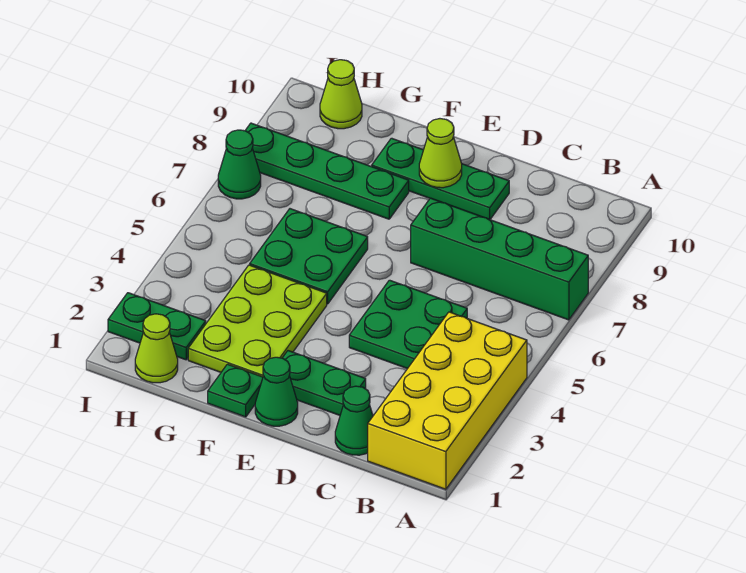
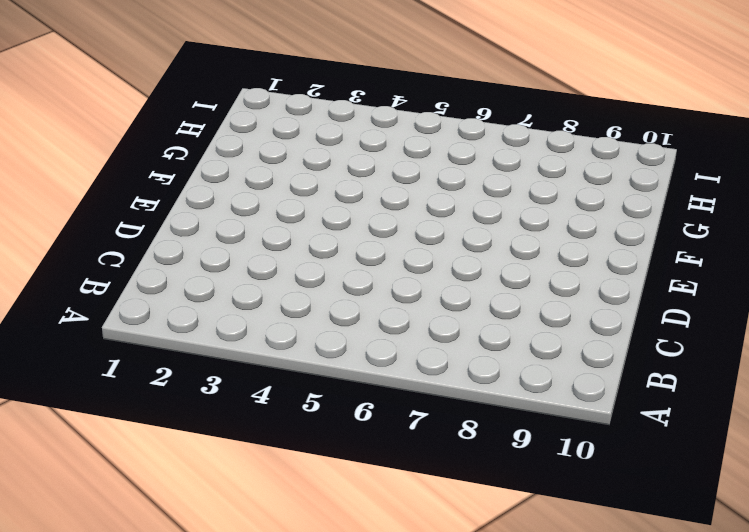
none -> yellow 2x4 brick [368,312,527,489]
none -> green 1x4 brick [411,198,588,320]
none -> green 1x1 cone [335,386,373,455]

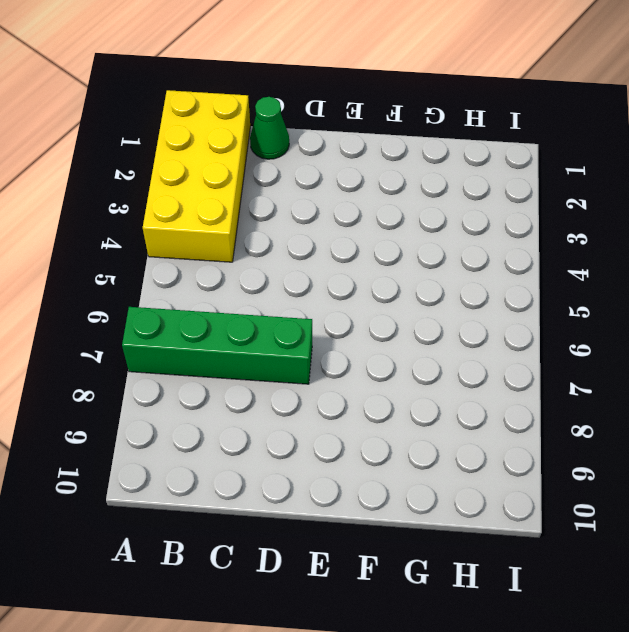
none -> green 2x2 plate [349,280,467,369]
none -> green 1x2 plate [283,351,366,415]
none -> green 1x3 plate [372,138,509,219]

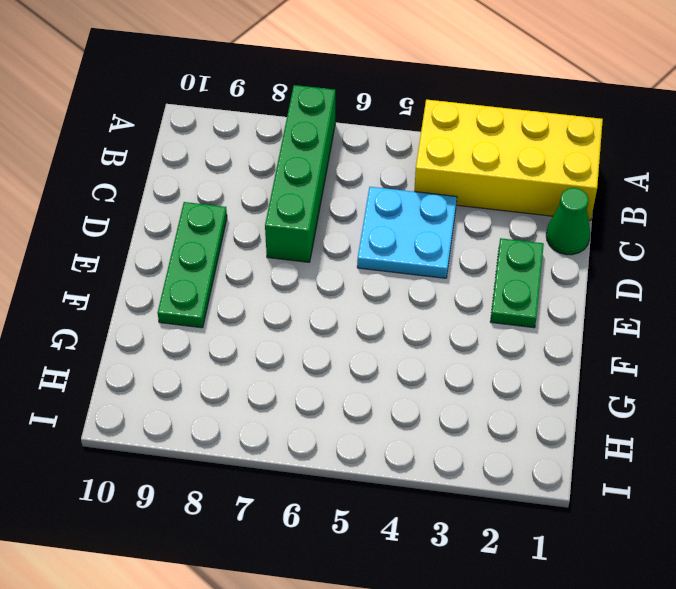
cyan 2x2 plate [357,187,457,278] -> green 2x2 plate [349,280,467,369]
none -> green 1x1 cone [255,357,298,426]
none -> green 1x1 plate [208,364,263,417]
none -> lime 2x3 plate [188,265,327,377]

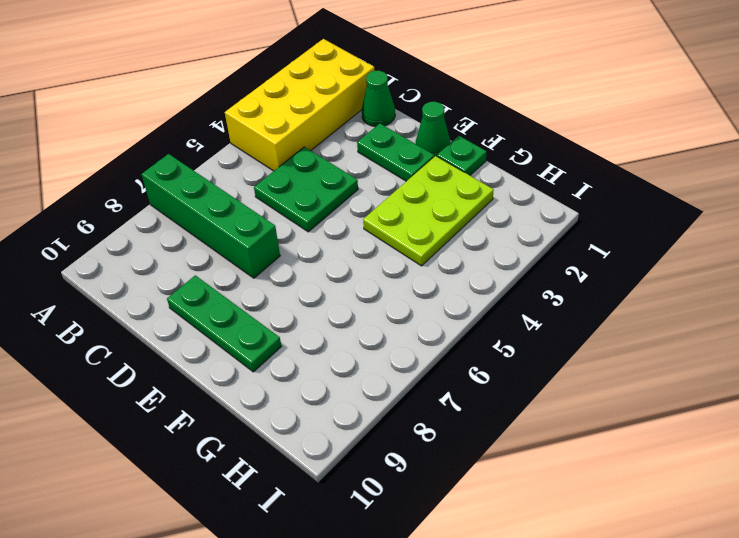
none -> green 2x2 plate [250,209,368,304]
none -> green 1x4 plate [245,123,409,219]
none -> lime 1x1 cone [135,314,178,383]

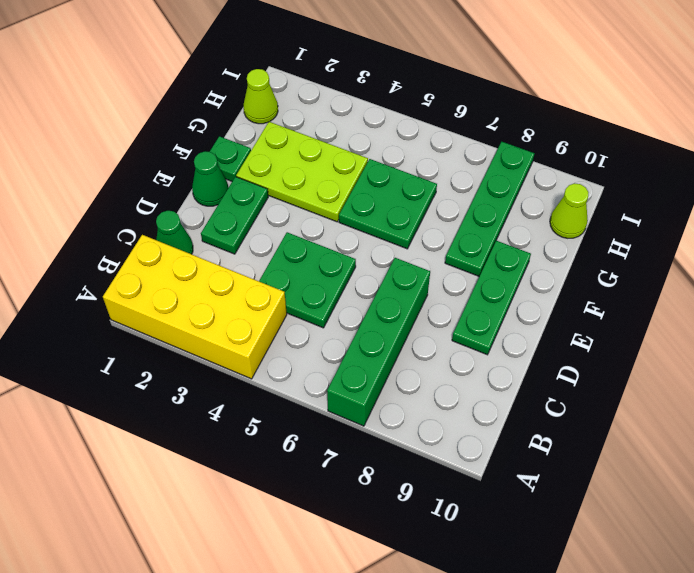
none -> green 1x2 plate [108,293,206,360]
none -> green 1x1 cone [218,130,261,199]
none -> lime 1x1 cone [419,119,462,188]

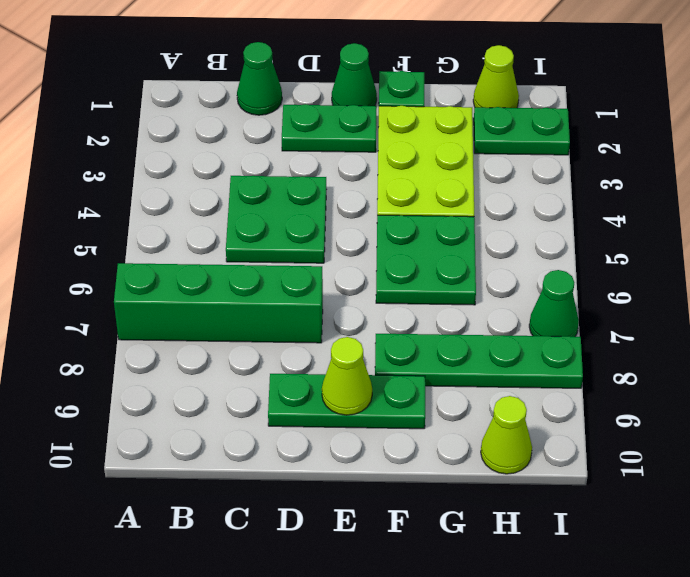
none -> yellow 2x4 brick [368,312,527,489]

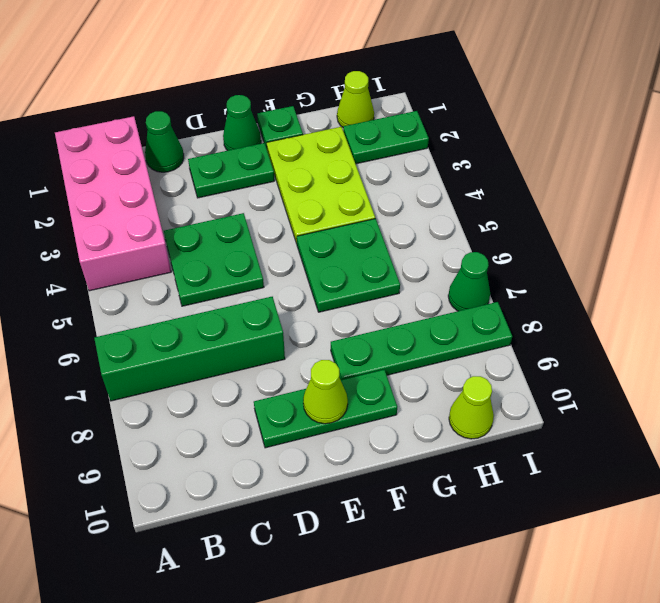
pink 2x4 brick [55,116,171,291] -> yellow 2x4 brick [368,312,527,489]

